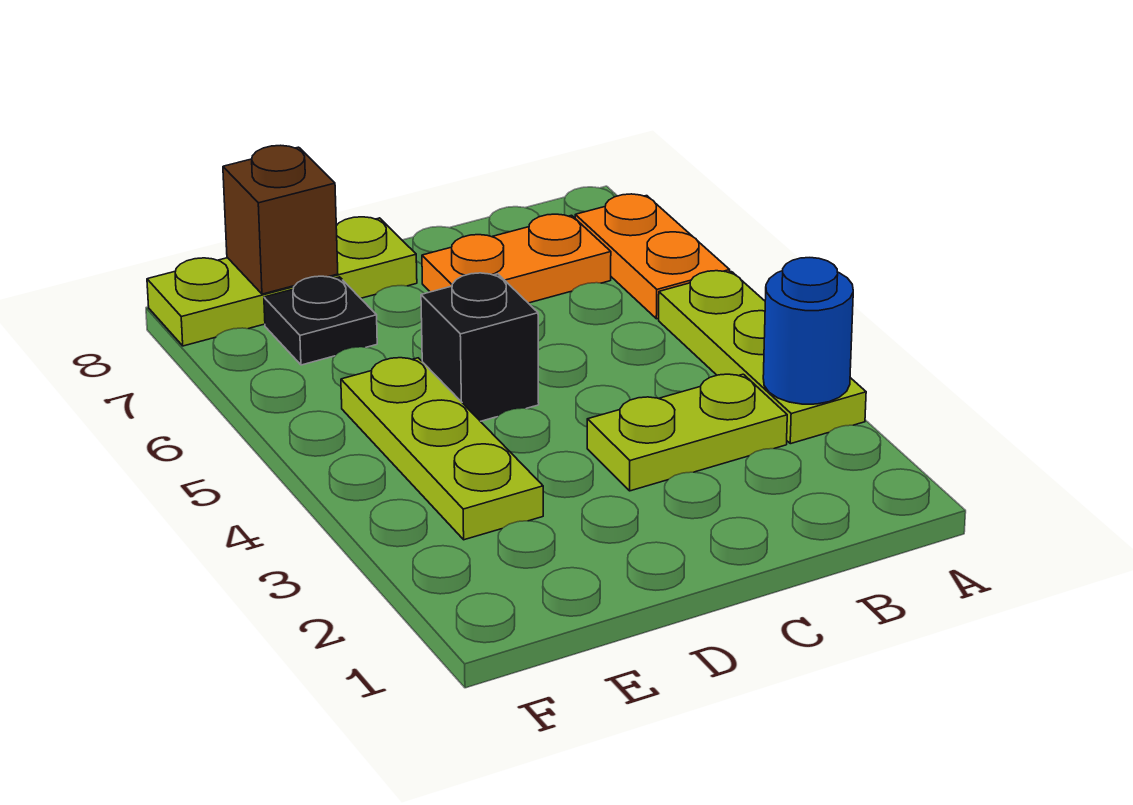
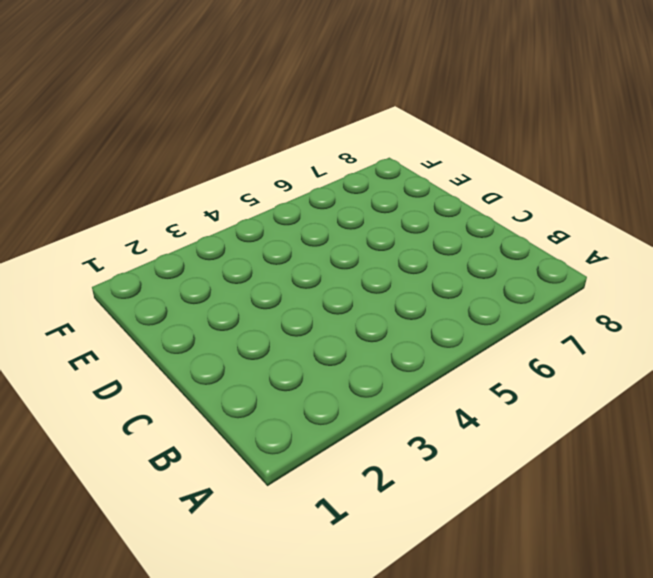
none -> lime 1x3 plate [659,271,866,444]
none -> orange 1x2 plate [575,194,730,319]

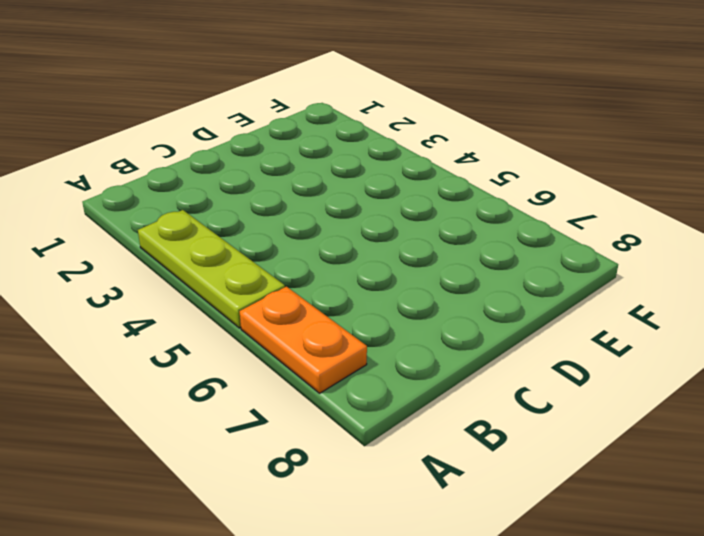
none -> lime 1x2 plate [587,374,787,491]
none -> orange 1x2 plate [422,214,611,303]

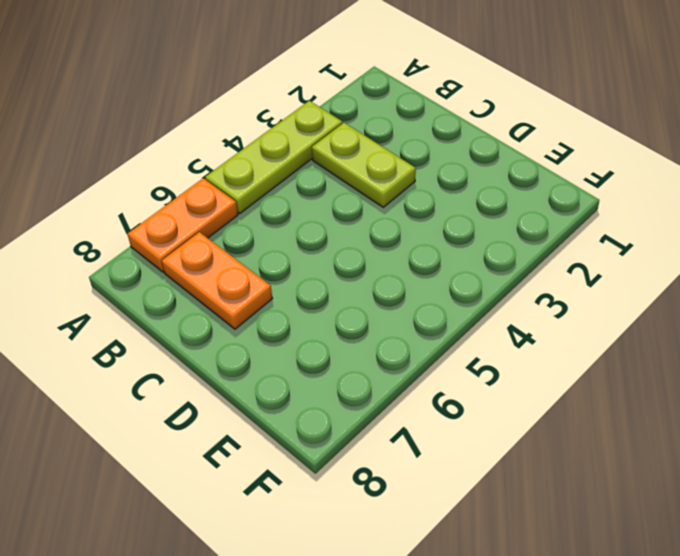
none -> black 1x1 brick [421,273,539,421]
none -> lime 1x3 plate [147,217,417,346]

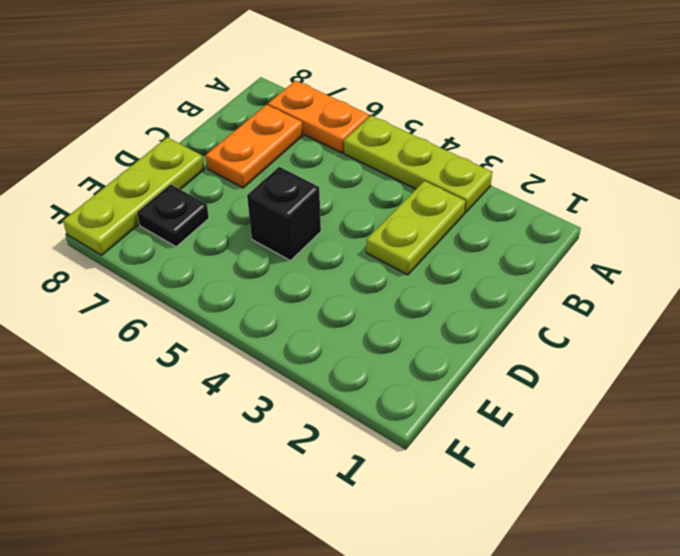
none -> lime 1x3 plate [341,358,543,540]
none -> blue 1x1 round brick [763,258,853,404]

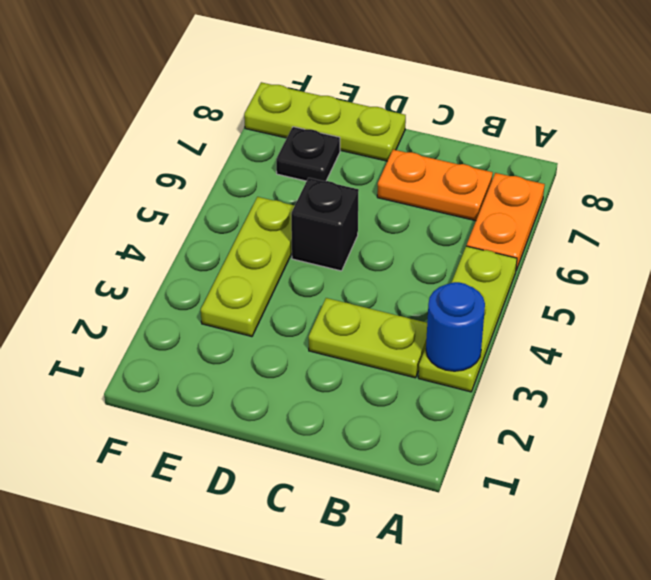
none -> brown 1x1 brick [223,145,338,294]

